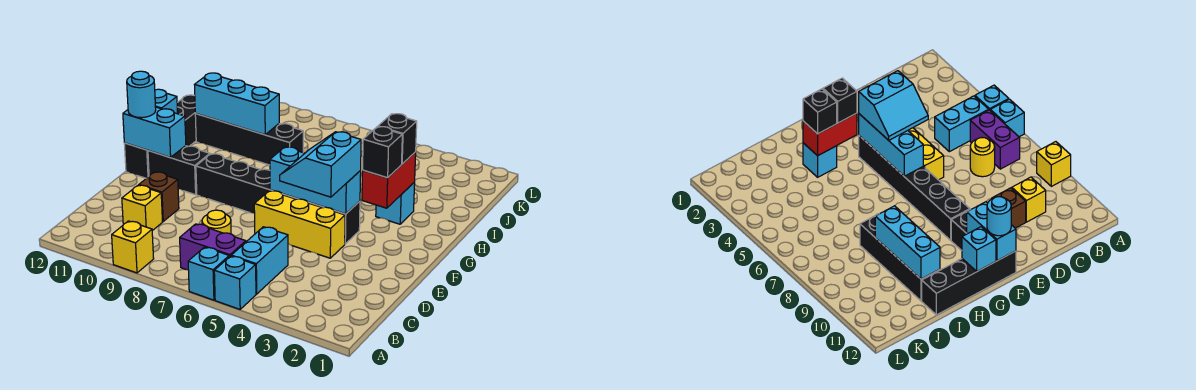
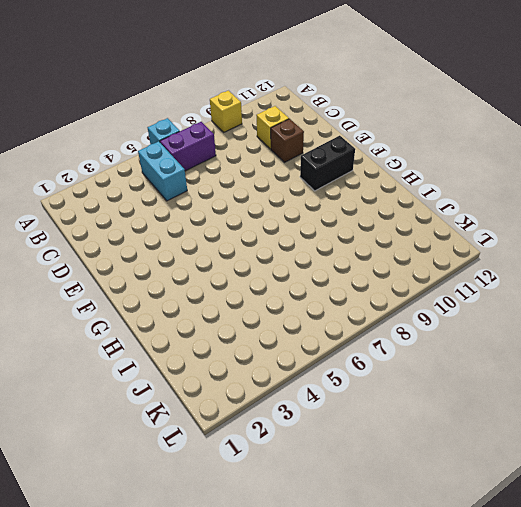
none -> cyan 1x1 brick [214,256,256,309]
none -> yellow 1x1 round brick [202,210,231,234]
none -> yellow 1x3 brick [254,191,345,258]

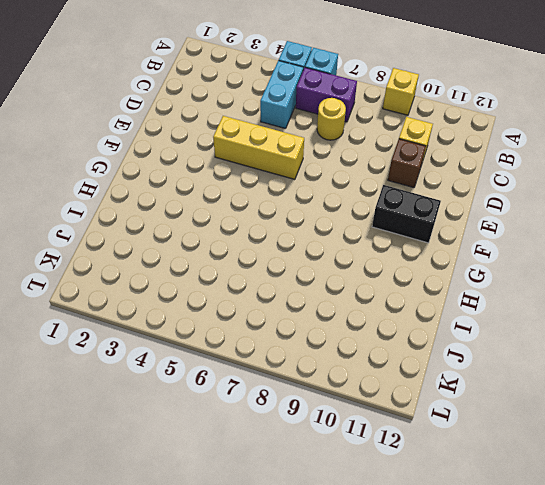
none -> black 1x6 brick [196,154,360,244]
none -> black 1x4 brick [124,95,196,178]
none -> cyan 1x1 brick [376,182,415,224]

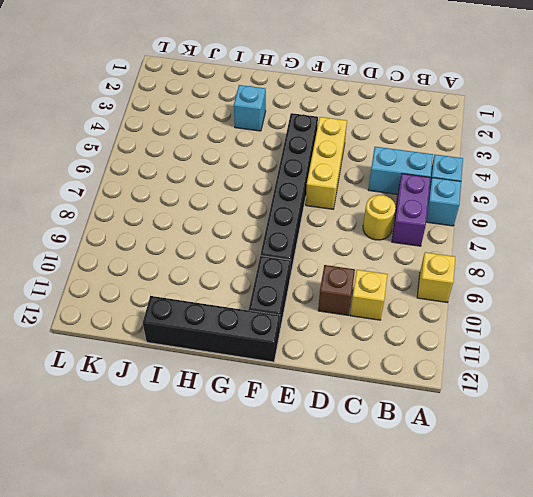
none -> black 1x4 brick [195,114,303,165]
none -> cyan 1x3 brick [270,147,361,214]
none -> cyan 1x2 brick [123,107,186,158]

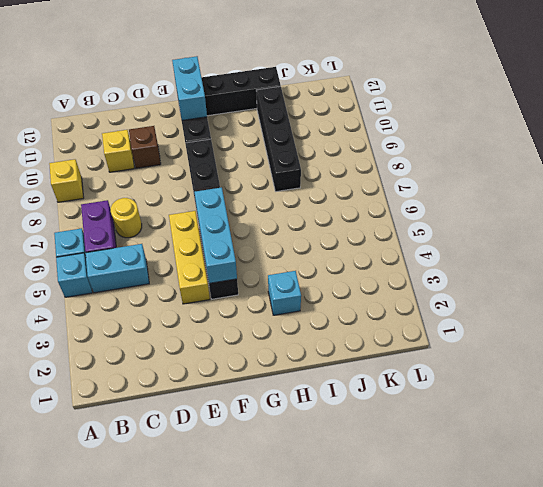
none -> red 1x2 brick [362,152,416,208]
none -> cyan 1x1 brick [155,89,178,114]
none -> cyan 1x3 brick [194,73,279,135]

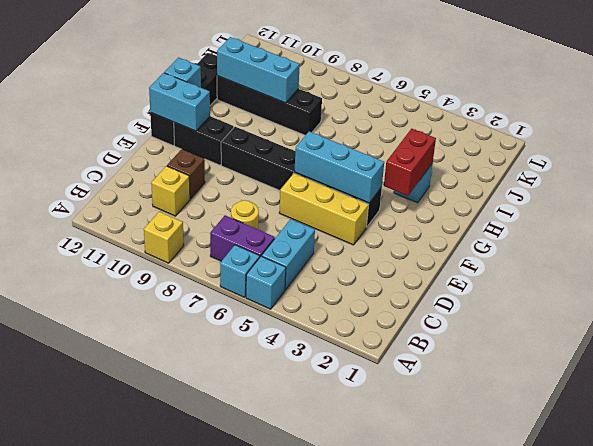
none -> cyan 2x2 slope [280,132,361,197]
none -> cyan 1x1 round brick [127,71,156,118]
none -> black 1x1 brick [363,127,402,178]

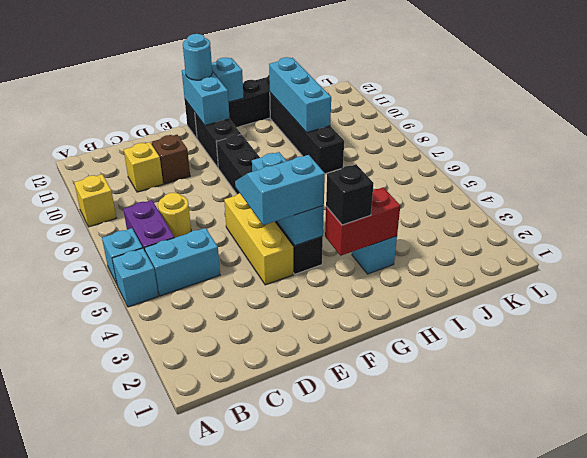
none -> black 1x1 brick [378,114,417,164]

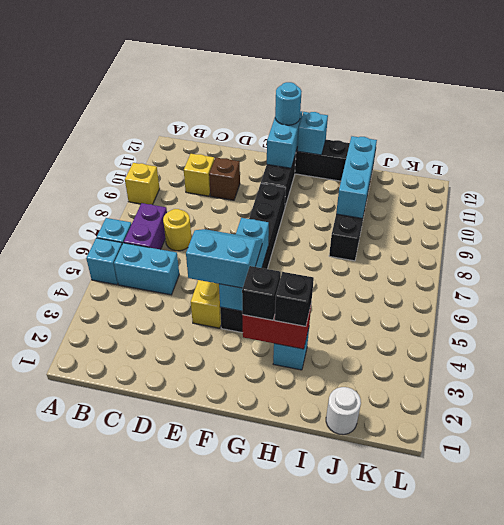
white 1x1 round brick [326,387,361,435] -> none

